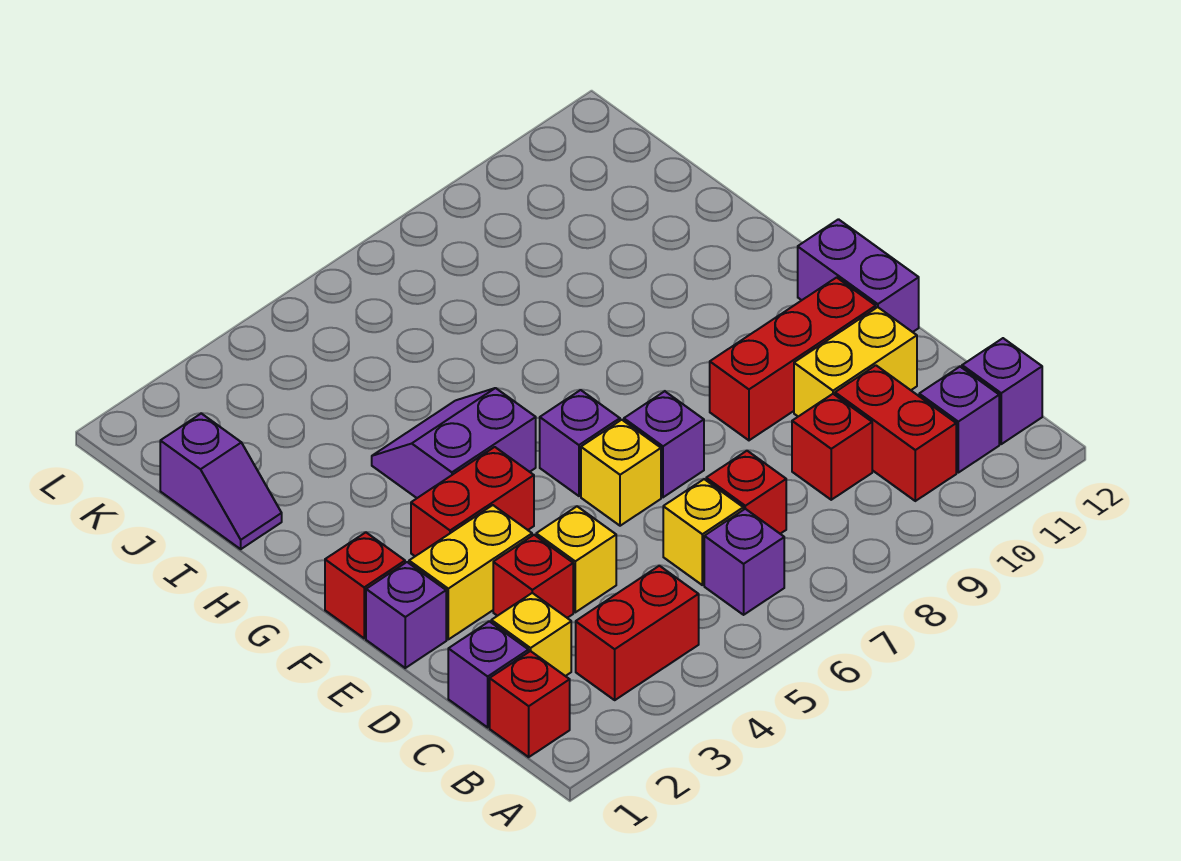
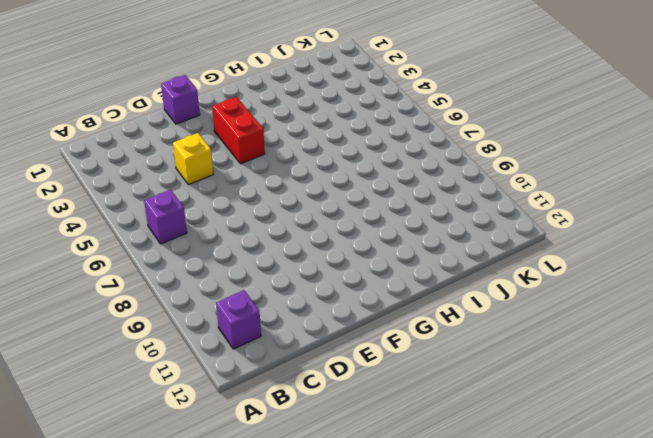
none -> red 1x1 brick [490,651,570,757]
none -> red 1x2 brick [576,566,699,700]
none -> red 1x2 brick [835,365,956,501]

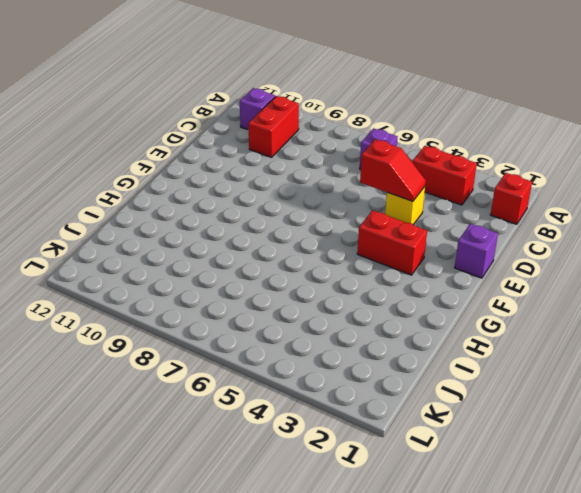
red 1x2 slope [360,139,426,201] -> none
none -> purple 1x1 brick [962,338,1042,444]
none -> purple 1x1 brick [448,621,529,727]
none -> yellow 1x1 brick [491,593,571,676]

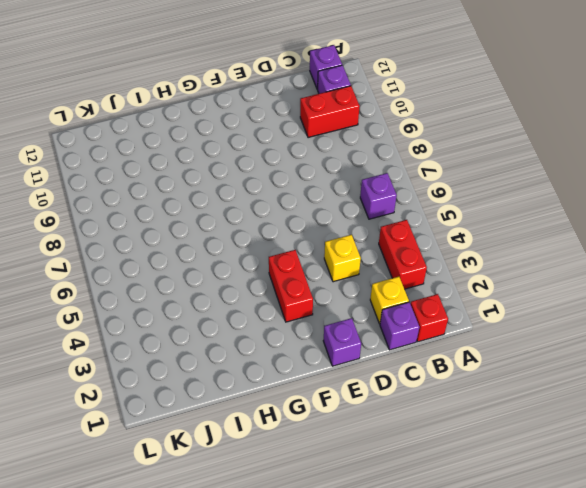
none -> yellow 1x1 brick [663,479,743,585]
none -> red 1x1 brick [706,451,786,534]
none -> red 1x1 brick [792,394,872,500]

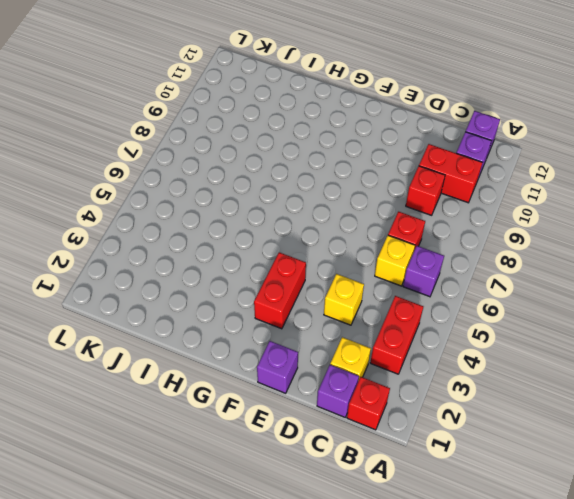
none -> red 1x1 brick [493,535,573,618]
none -> yellow 1x2 brick [794,307,917,416]
none -> yellow 1x2 brick [409,505,532,639]

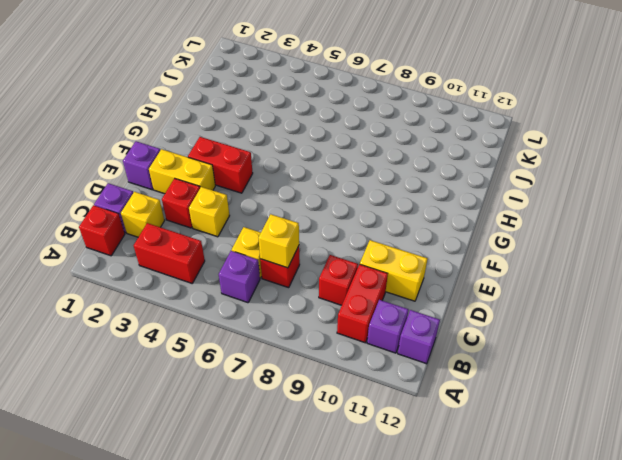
yellow 1x1 brick [259,214,299,268] -> yellow 1x1 brick moved to [581,420,661,526]
none -> purple 1x1 brick [624,391,704,497]
none -> red 1x3 brick [710,277,876,440]
none -> purple 1x2 brick [798,219,919,332]

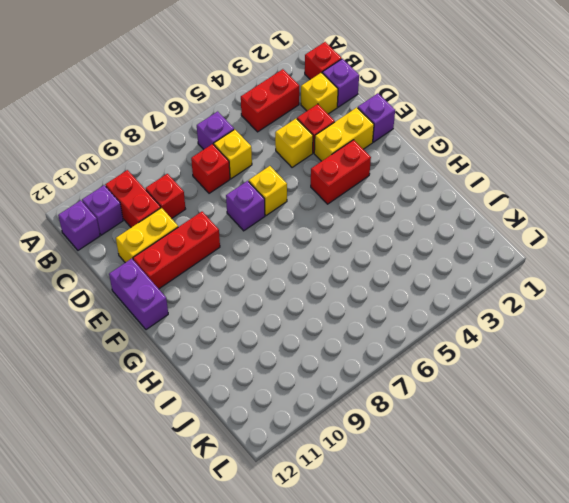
none -> red 1x1 brick [325,532,405,638]
none -> purple 1x1 brick [540,390,620,496]
none -> purple 2x2 slope [372,388,536,498]

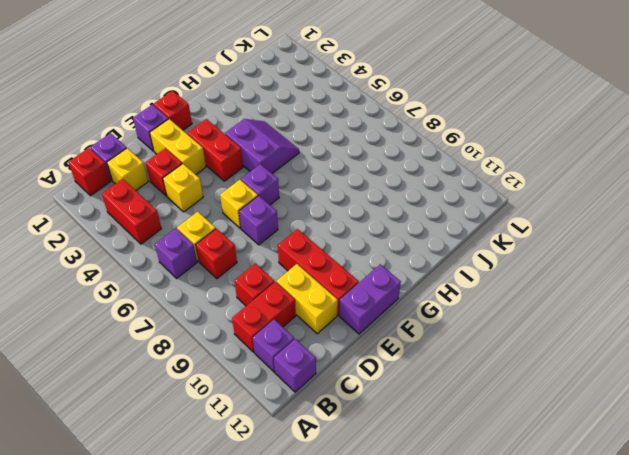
none -> purple 1x2 slope [160,414,282,549]

